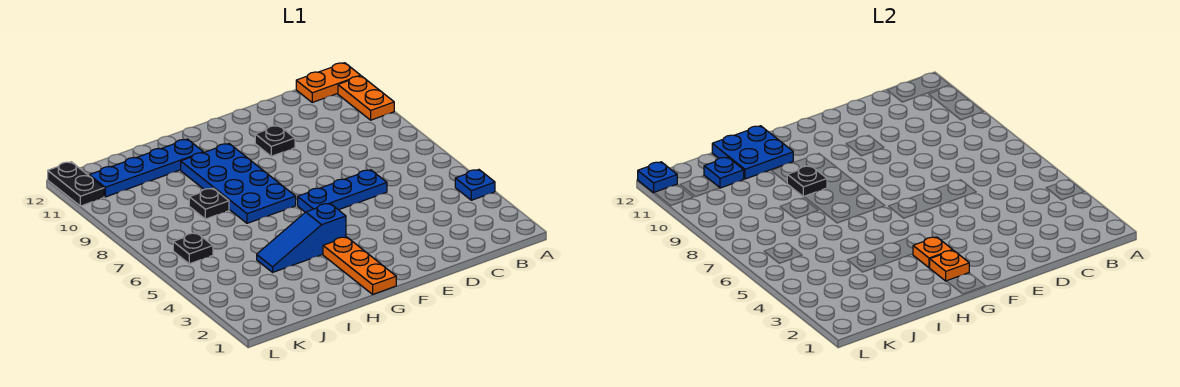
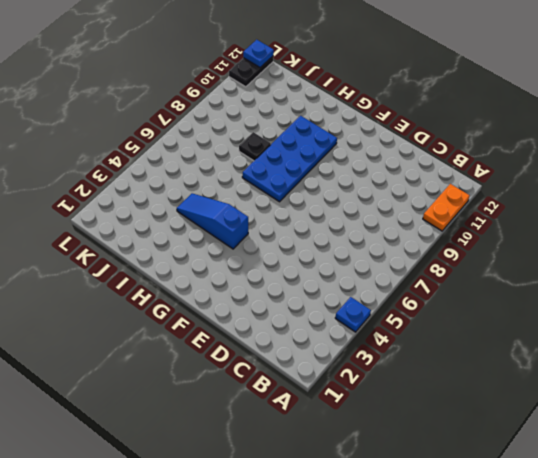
none -> orange 1x2 plate [296,63,361,102]
none -> blue 1x3 plate [298,170,387,212]
none -> black 1x1 plate [255,125,295,156]

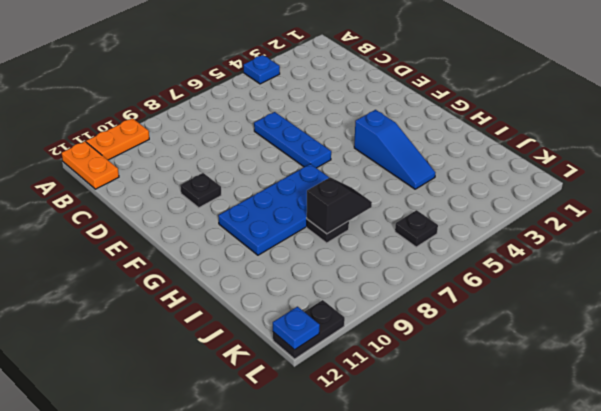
black 1x2 slope [307,177,372,234] -> none
none -> orange 1x3 plate [323,237,396,294]
none -> blue 1x4 plate [89,139,203,197]
none -> orange 1x1 plate [930,250,969,281]

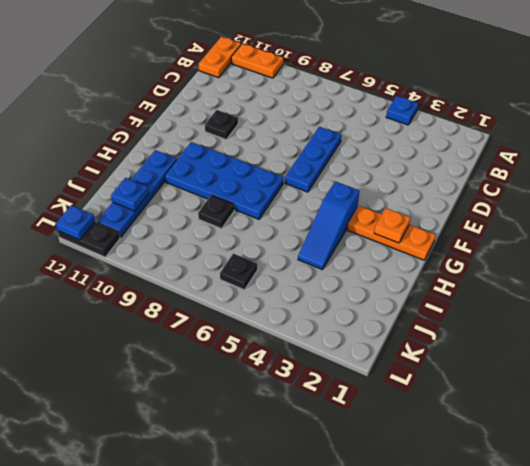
none -> orange 1x1 plate [913,237,953,268]
none -> black 1x1 plate [787,166,827,197]
none -> blue 2x2 plate [712,126,793,179]

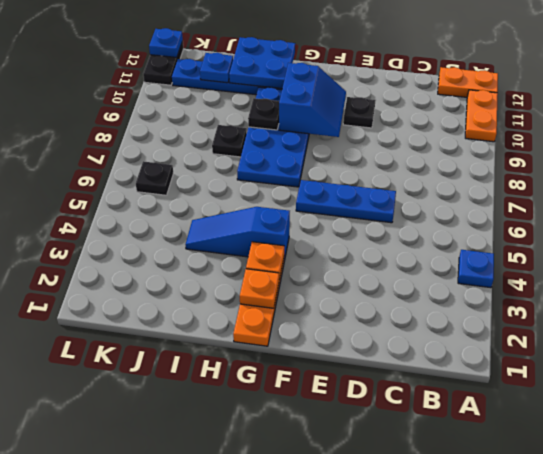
blue 2x2 slope [279,63,346,137] -> none

